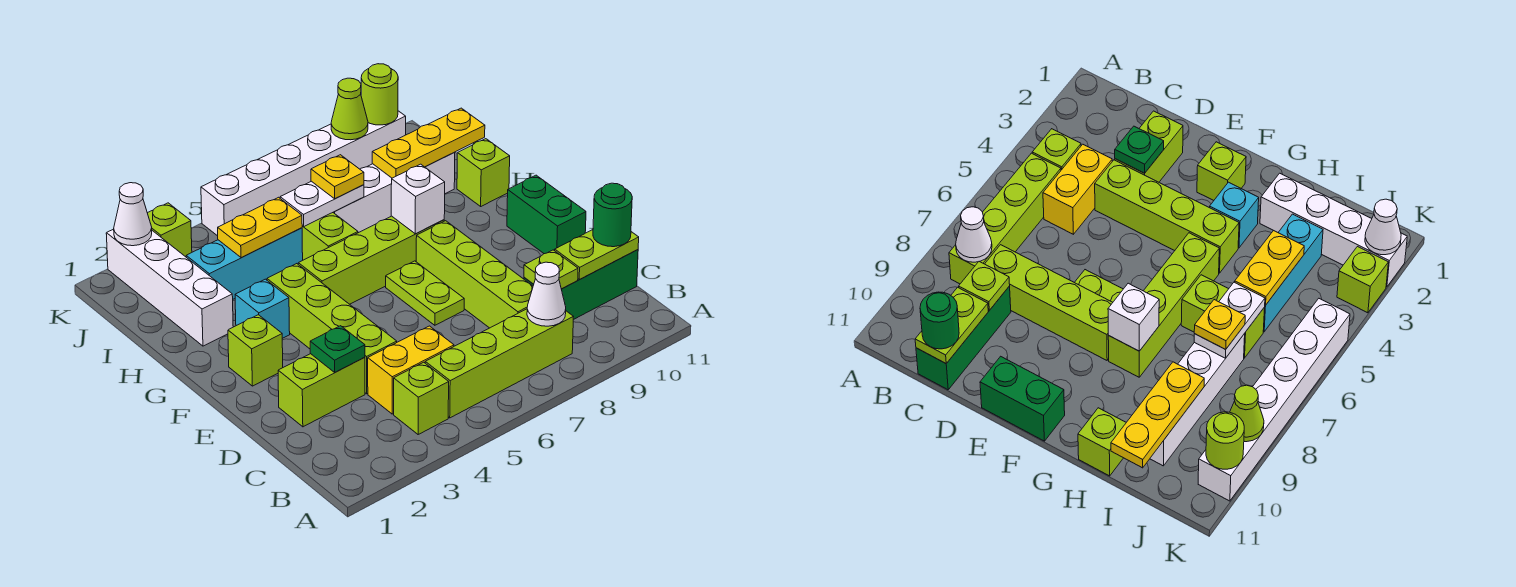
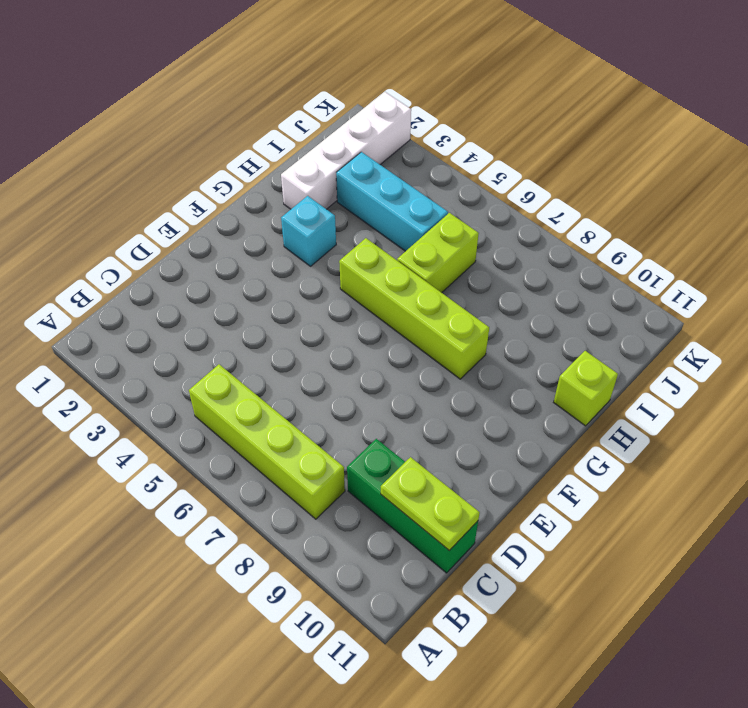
none -> lime 1x1 brick [394,362,449,434]
none -> yellow 1x2 brick [368,326,454,414]
none -> lime 1x4 brick [416,221,533,328]
none -> lime 1x2 brick [278,354,365,427]

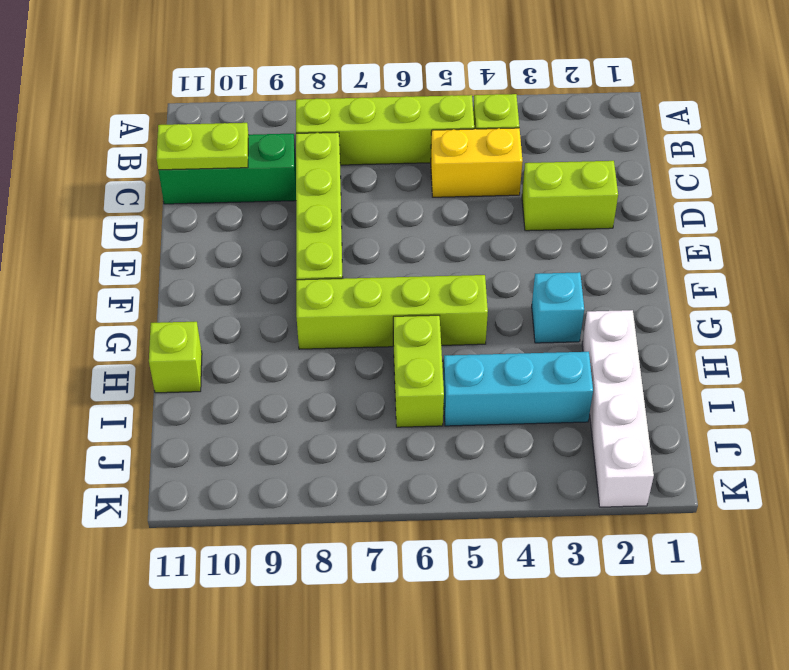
none -> lime 1x4 brick [267,264,397,394]
none -> lime 1x2 plate [386,261,464,325]
none -> green 1x2 brick [507,175,586,254]
none -> lime 1x1 brick [228,315,283,386]

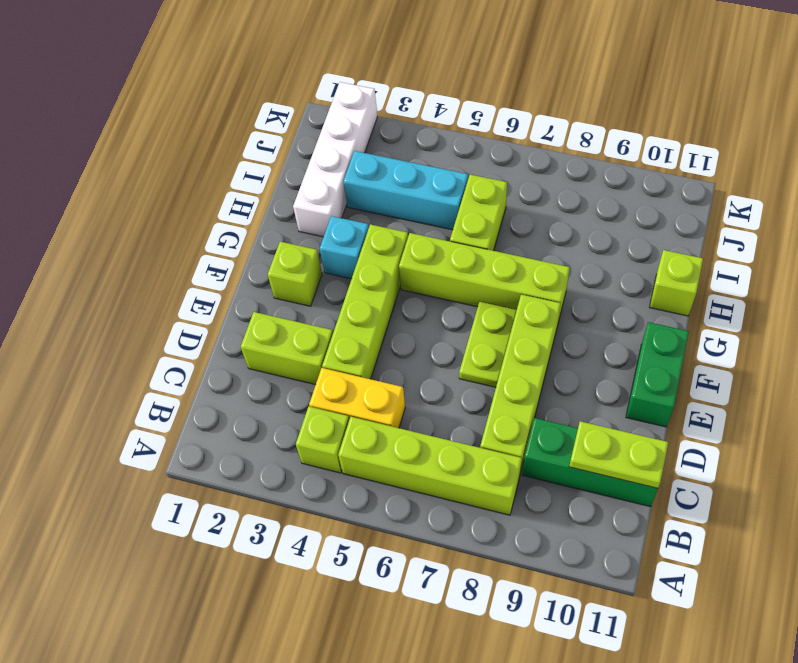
none -> white 1x4 brick [333,152,455,233]
none -> lime 1x1 brick [148,203,192,257]
none -> white 1x6 brick [201,111,406,236]
none -> white 1x1 cone [527,262,566,326]

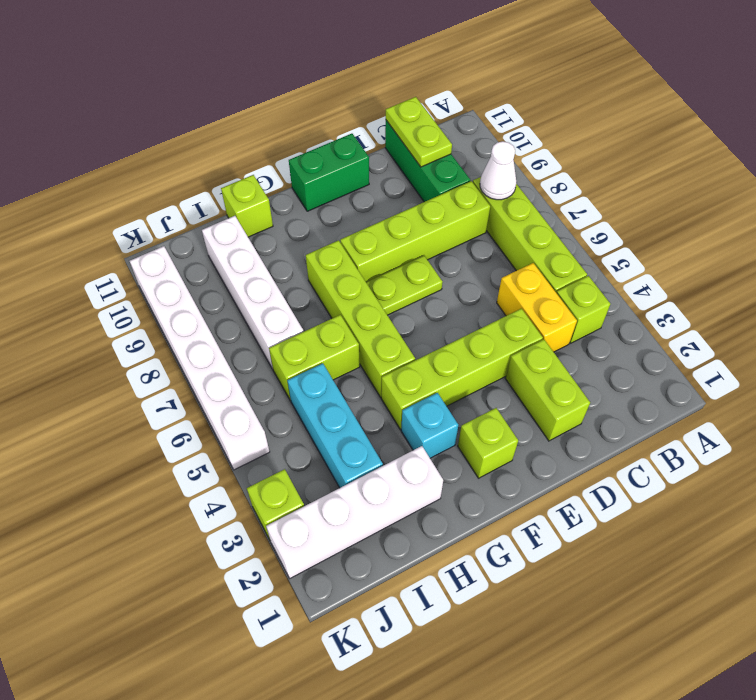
none -> lime 1x1 plate [524,250,578,289]
none -> green 1x1 plate [310,326,365,372]
none -> white 1x1 brick [391,164,445,234]
none -> yellow 1x2 plate [218,197,302,258]

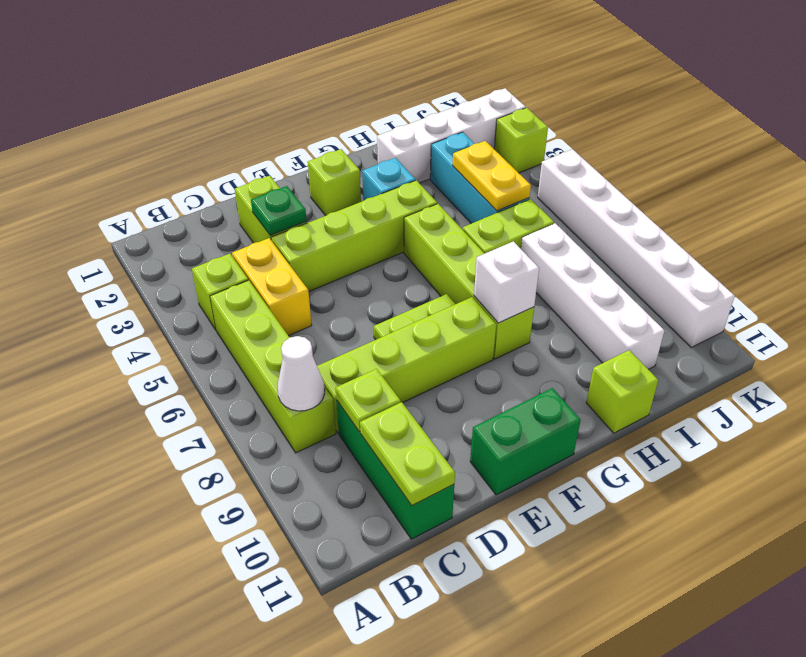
none -> white 1x2 plate [280,181,364,227]
none -> yellow 1x3 plate [372,108,485,178]
none -> white 1x1 cone [114,183,152,246]
none -> lime 1x1 cone [331,78,368,140]

